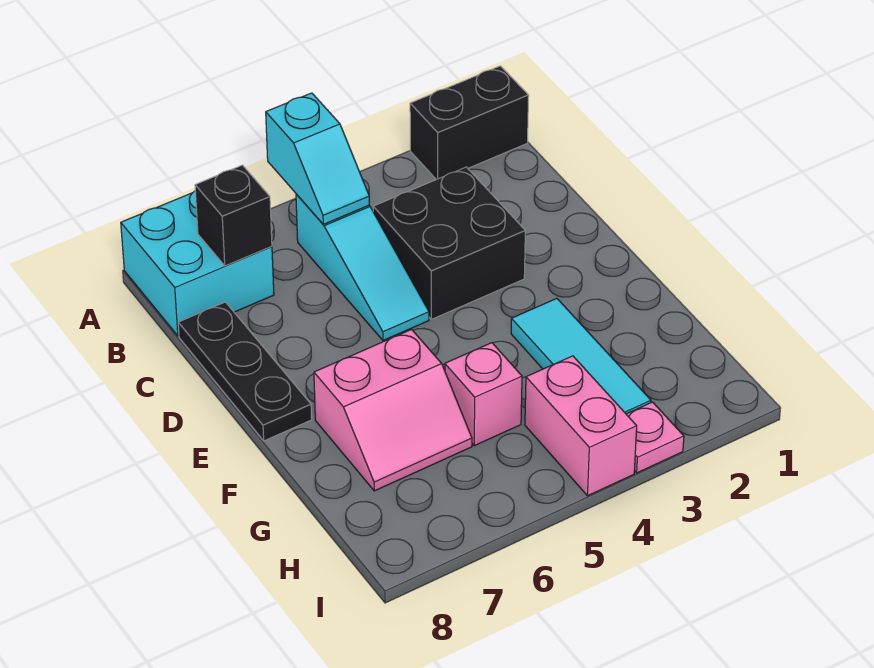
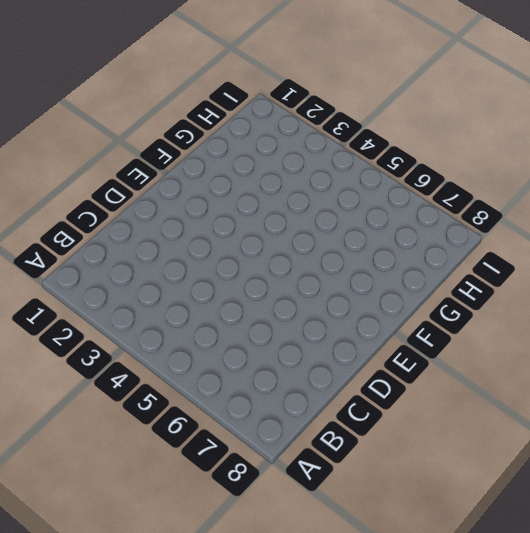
none -> black 1x2 brick [410,66,529,180]
none -> cyan 2x2 brick [121,191,274,336]
none -> cyan 1x3 slope [296,194,429,341]

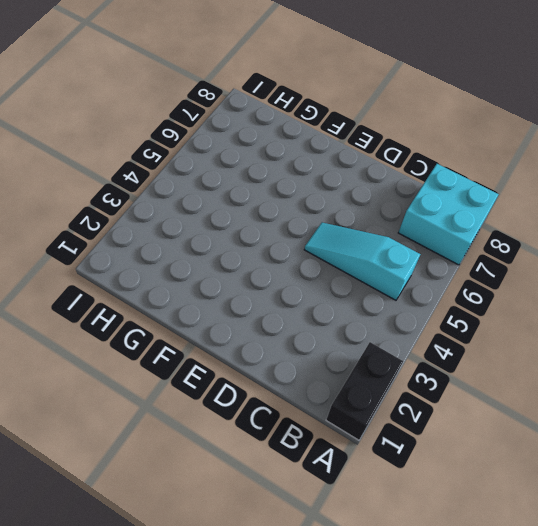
none -> black 2x2 brick [373,167,525,319]
none -> black 1x3 plate [178,302,312,441]
none -> cyan 1x3 tile [511,298,651,414]

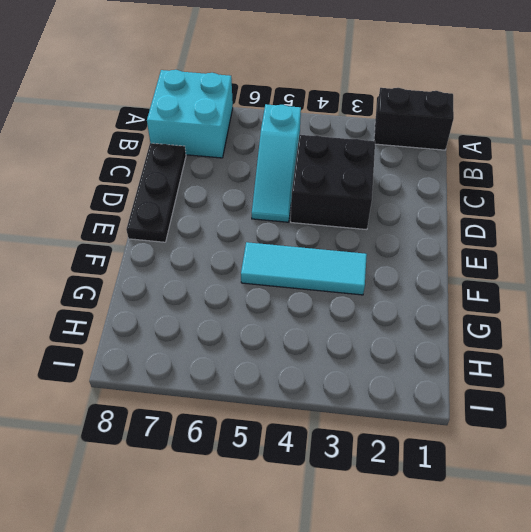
cyan 1x3 tile [241,242,367,295] -> cyan 1x3 tile turned to [511,298,651,414]
none -> pink 2x2 slope [314,330,472,491]
none -> pink 1x1 brick [445,343,522,446]
none -> pink 1x2 brick [525,356,637,496]

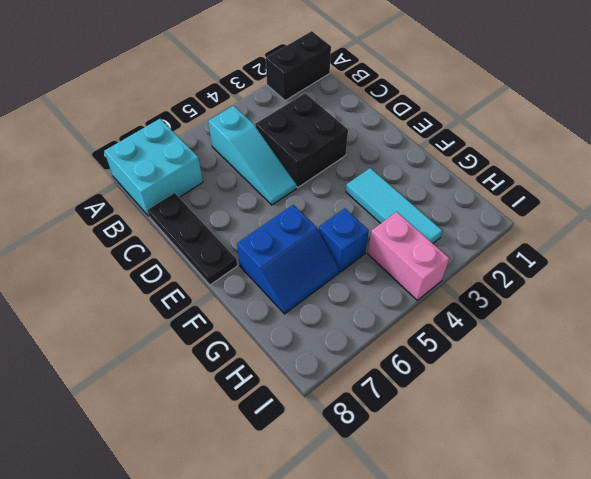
blue 2x2 slope [237,205,339,314] -> pink 2x2 slope [314,330,472,491]
blue 1x1 brick [319,208,369,272] -> pink 1x1 brick [445,343,522,446]
none -> pink 1x1 plate [626,402,684,473]
none -> cyan 1x2 slope [266,93,369,224]
none -> black 1x1 brick [195,165,272,266]

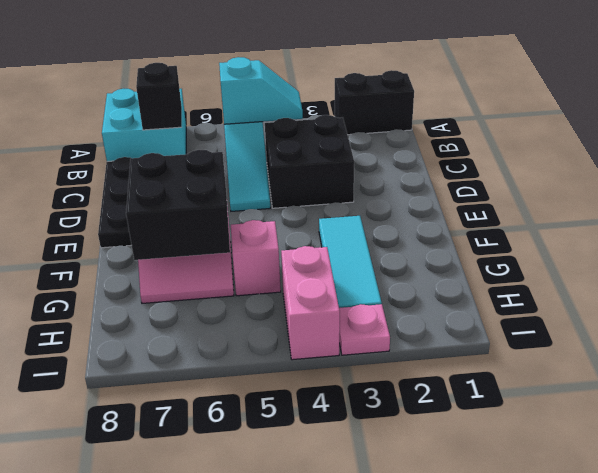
cyan 1x2 slope [219,57,303,124] -> cyan 1x2 slope turned to [266,93,369,224]
black 2x2 brick [126,150,230,260] -> none

